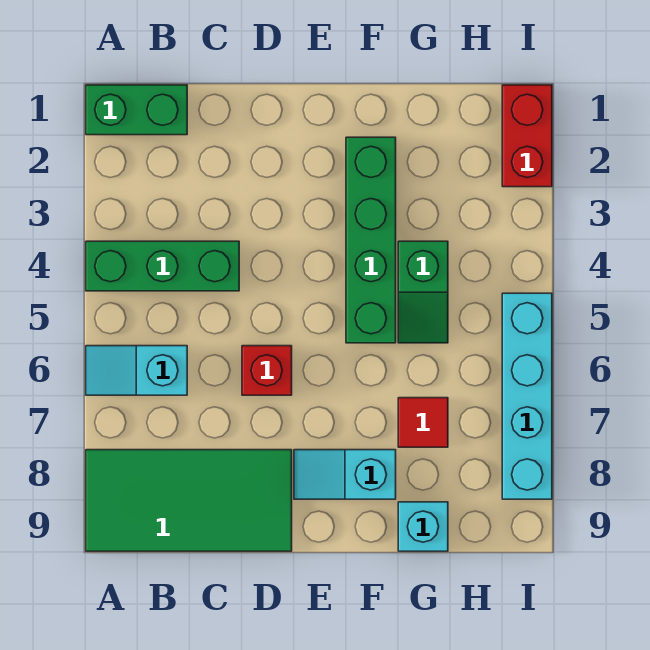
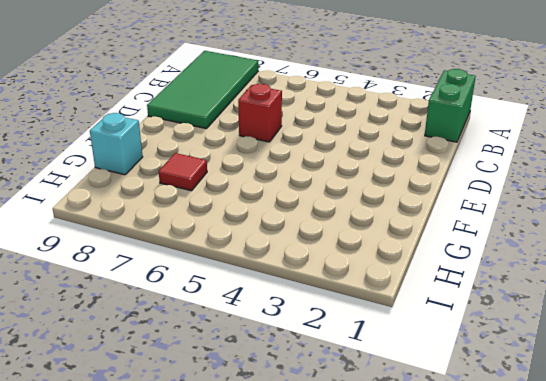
none -> green 1x3 brick [86,241,239,291]
none -> cyan 1x2 slope [86,346,187,395]
none -> cyan 1x2 slope [294,450,396,499]

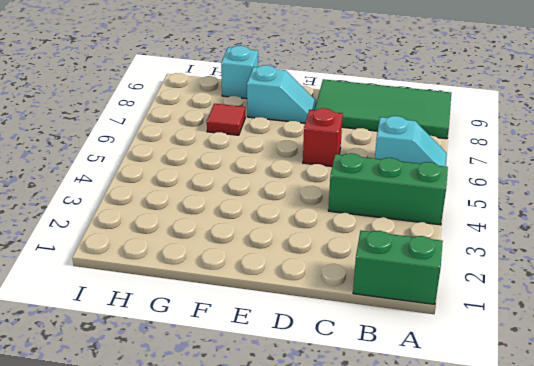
none -> green 1x4 brick [346,137,396,343]
none -> green 1x2 slope [398,241,448,343]
none -> red 1x2 brick [502,85,552,187]

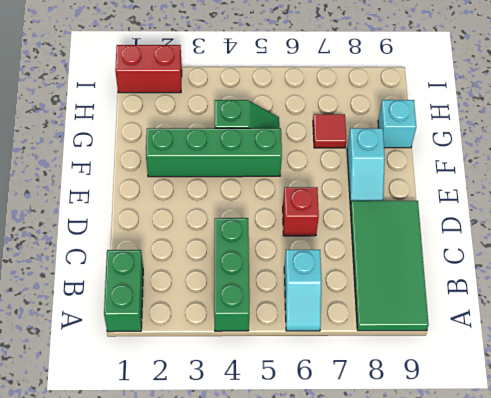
none -> cyan 1x4 brick [502,293,552,499]

